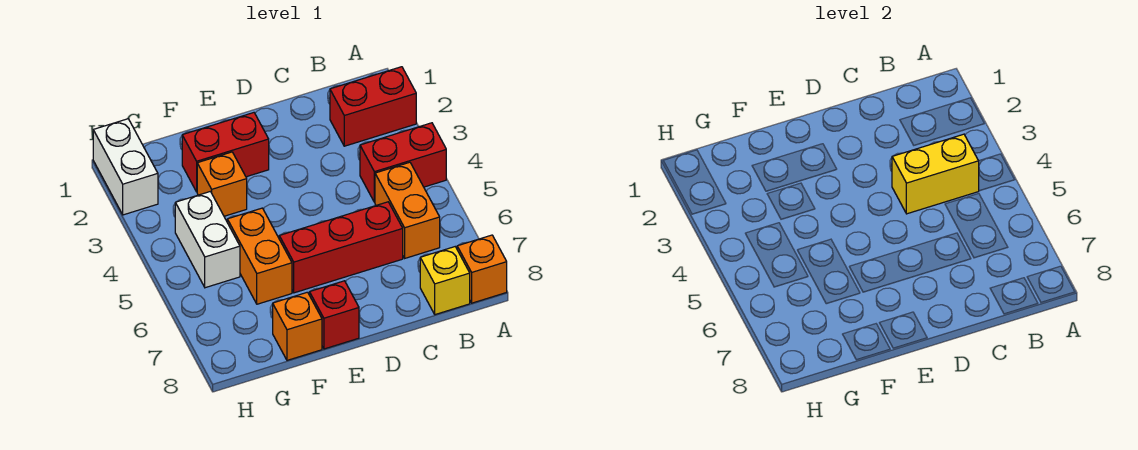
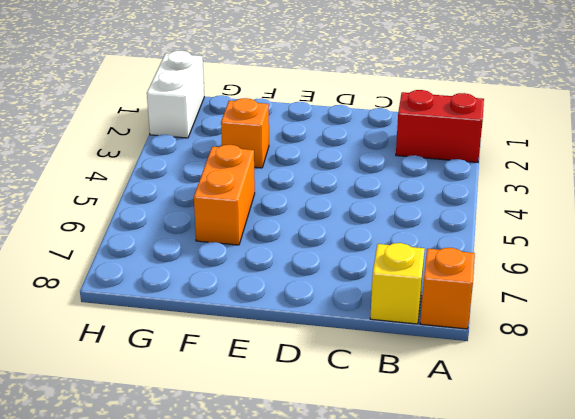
none -> red 1x2 brick [360,123,446,202]
none -> orange 1x2 brick [375,162,440,258]
none -> red 1x3 brick [279,202,403,293]

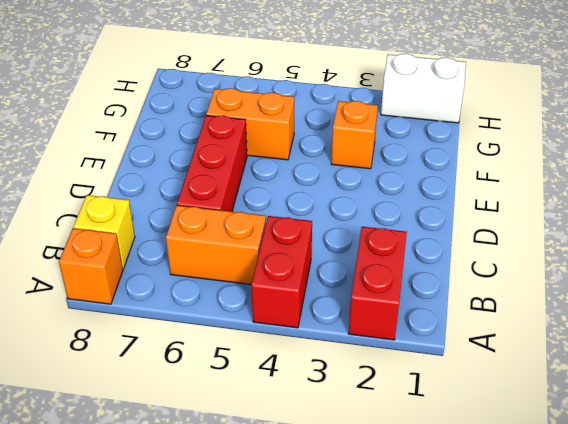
none -> red 1x2 brick [182,113,269,192]
none -> red 1x1 brick [310,281,359,349]
none -> orange 1x1 brick [273,292,322,360]

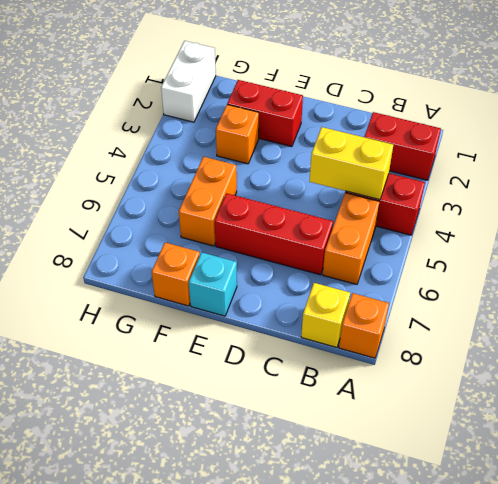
cyan 1x1 brick [189,252,237,316] -> red 1x1 brick [310,281,359,349]
none -> white 1x2 brick [175,192,240,288]

